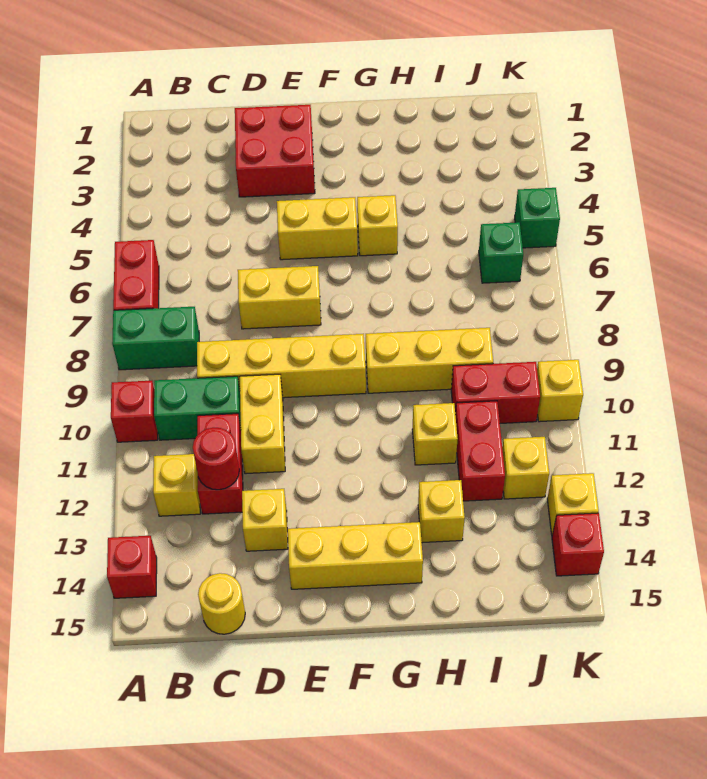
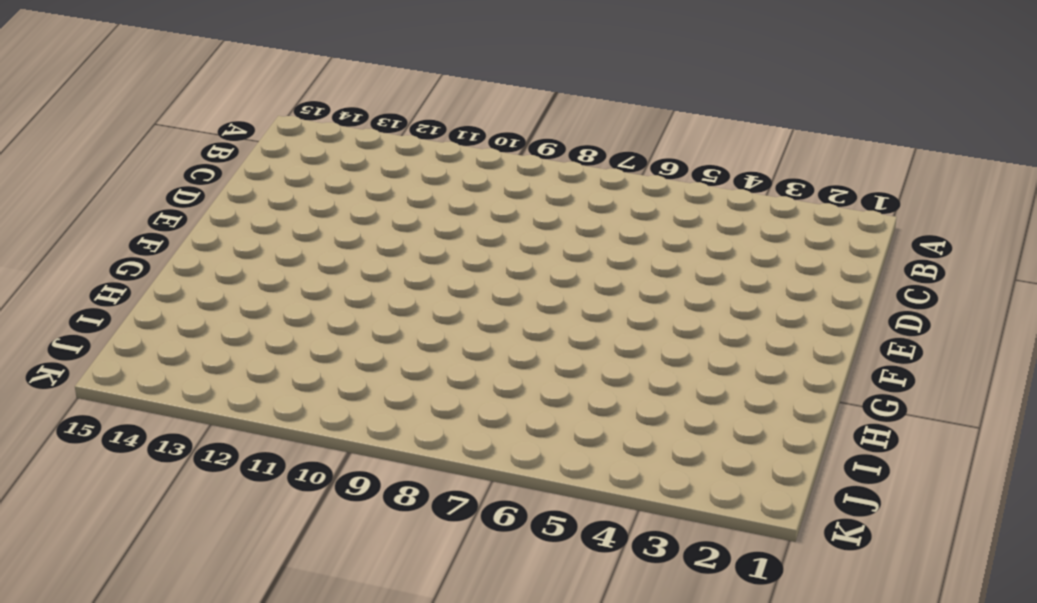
none -> red 1x2 brick [113,240,159,310]
none -> green 1x2 brick [112,307,199,370]
none -> red 1x1 brick [111,381,158,442]

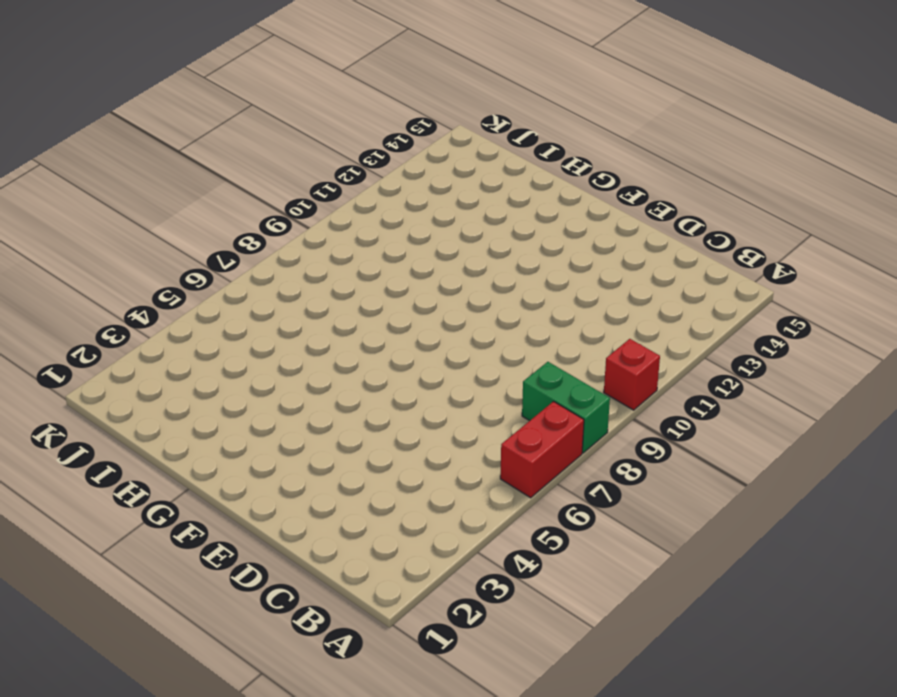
none -> red 1x1 brick [107,536,157,598]
none -> green 1x2 brick [154,376,241,440]
none -> yellow 1x1 brick [153,454,200,516]

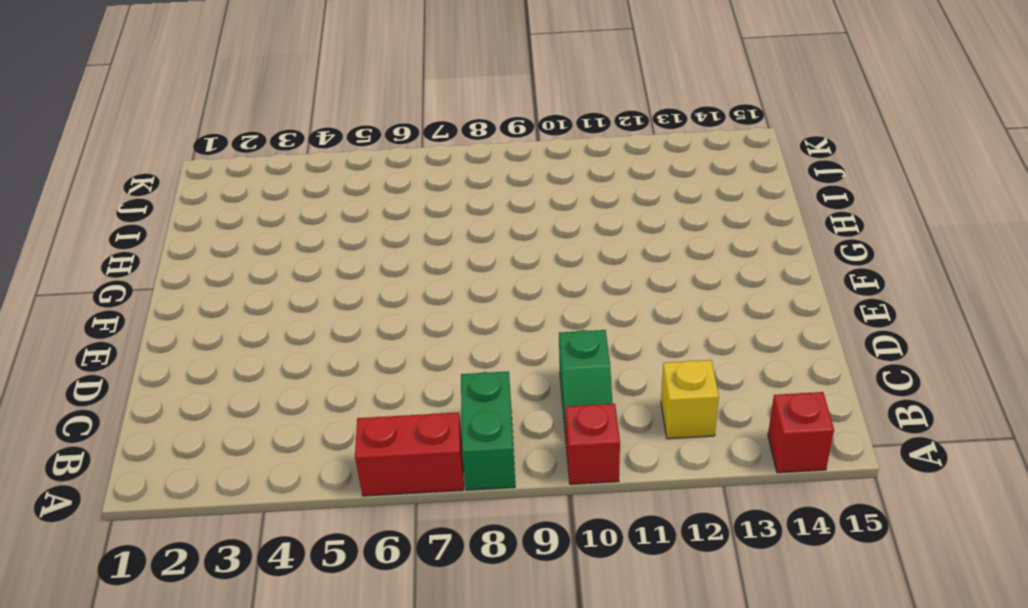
green 1x2 slope [559,330,612,437] -> green 1x2 brick [154,376,241,440]
none -> yellow 1x4 brick [197,334,366,398]
none -> red 1x2 brick [197,414,243,514]
none -> yellow 1x1 round brick [198,573,245,634]

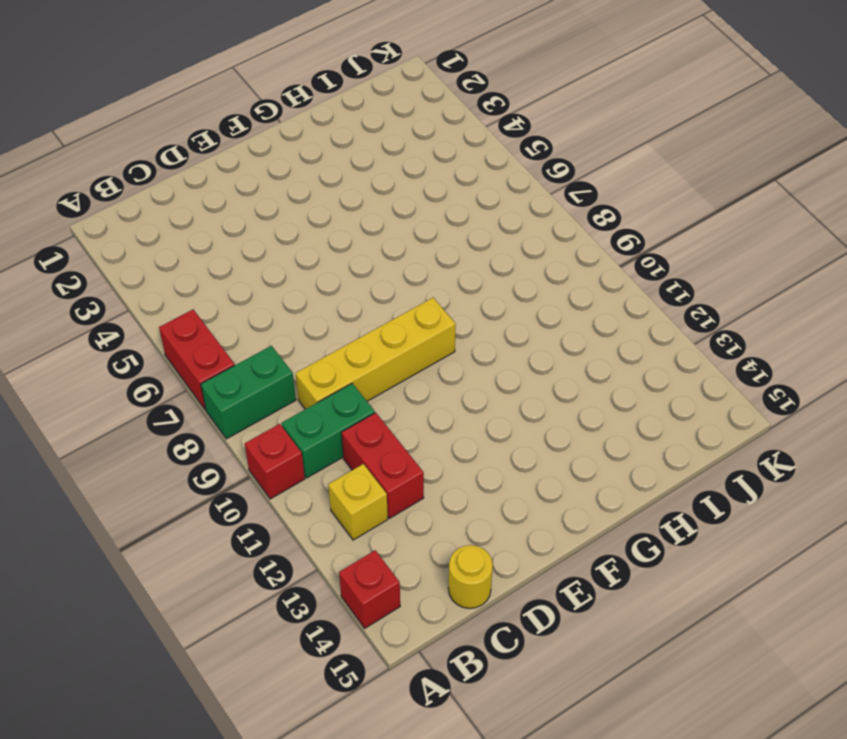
none -> red 2x2 brick [235,105,315,197]
none -> yellow 1x2 brick [238,266,321,329]
none -> yellow 1x2 brick [240,374,285,474]

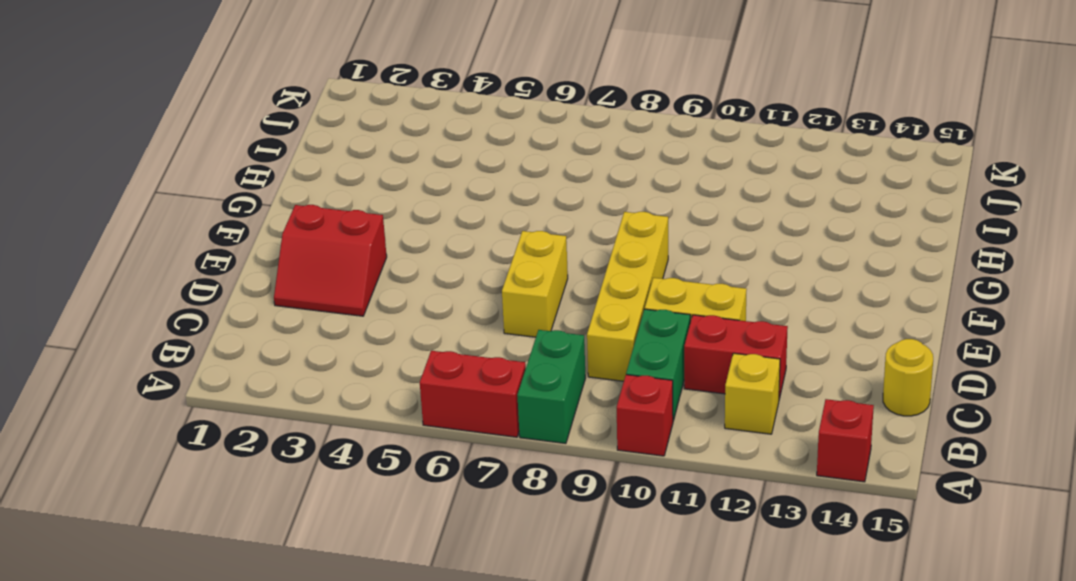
red 2x2 slope [274,205,387,316] -> red 2x2 brick [235,105,315,197]
none -> yellow 1x1 brick [242,489,288,551]
none -> yellow 1x2 brick [277,197,358,260]
none -> yellow 1x3 brick [288,522,423,589]

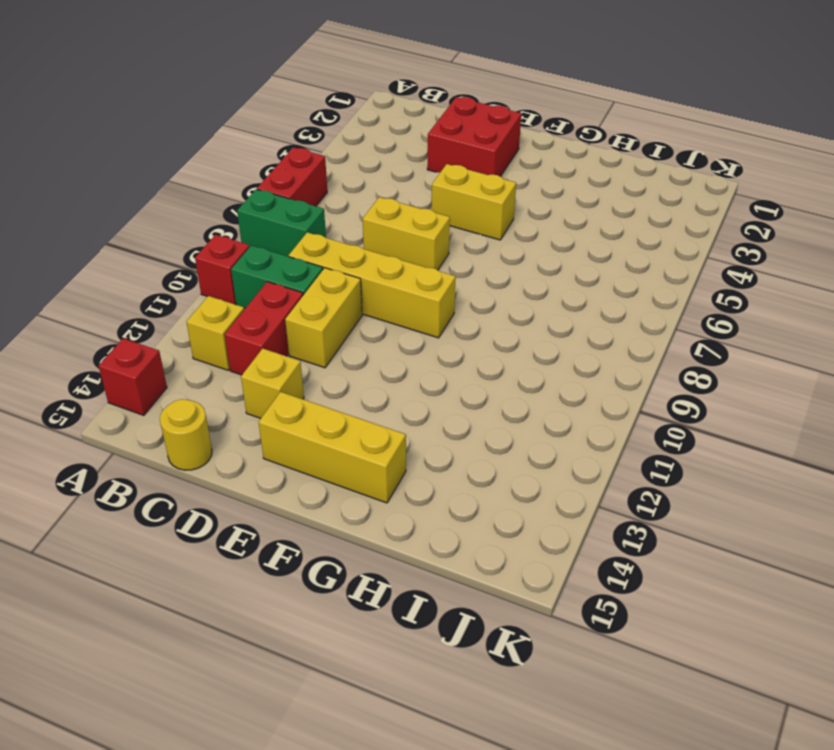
none -> yellow 1x1 brick [357,195,398,256]
none -> yellow 1x3 brick [366,328,493,393]
none -> yellow 1x1 brick [412,403,458,465]

